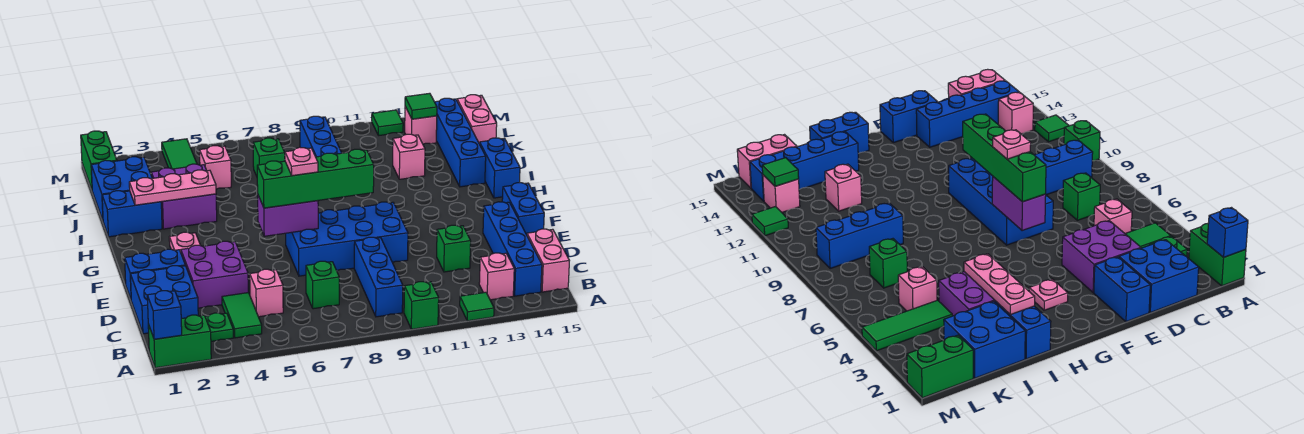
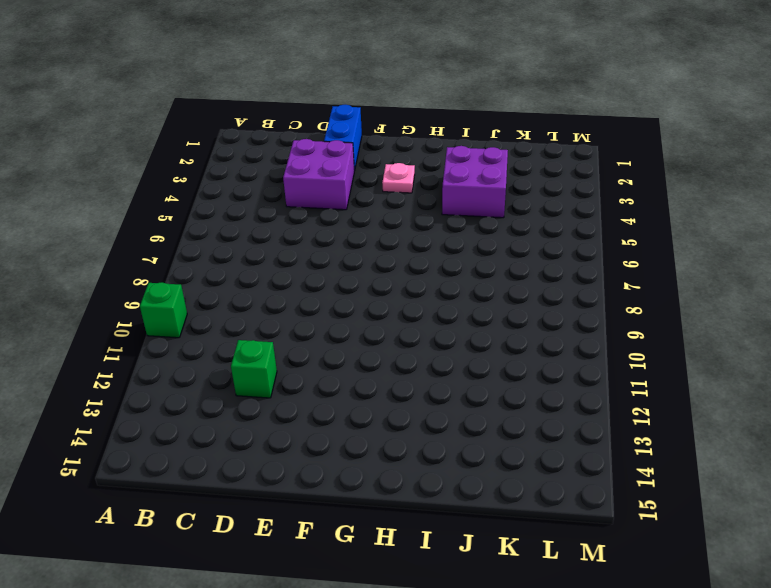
none -> green 1x2 brick [148,315,211,368]
none -> green 1x1 tile [460,292,494,321]
none -> green 1x1 plate [205,313,233,341]
none -> green 1x2 tile [222,293,262,338]

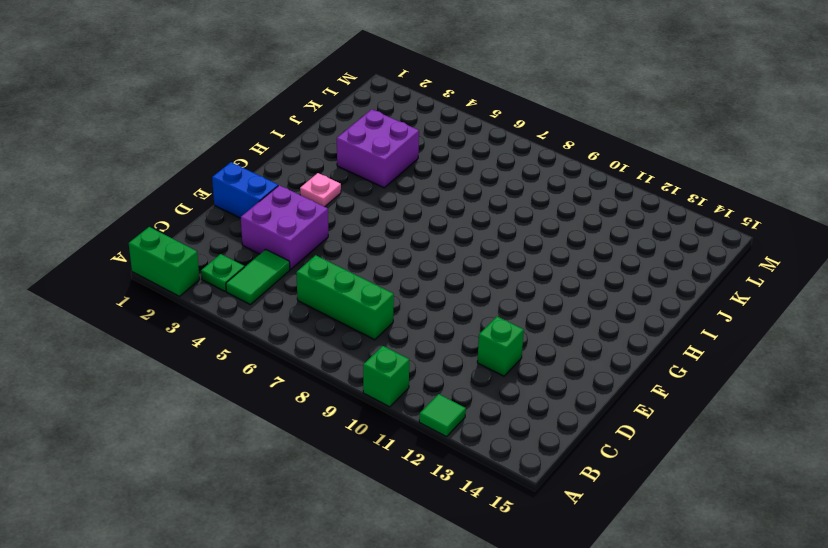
green 1x3 brick [296,255,394,340] -> green 1x1 brick [306,261,339,309]
none -> blue 1x3 brick [354,237,403,317]
none -> pink 1x1 brick [479,253,514,300]
none -> blue 1x4 brick [483,202,542,296]
none -> pink 1x2 brick [527,229,569,292]

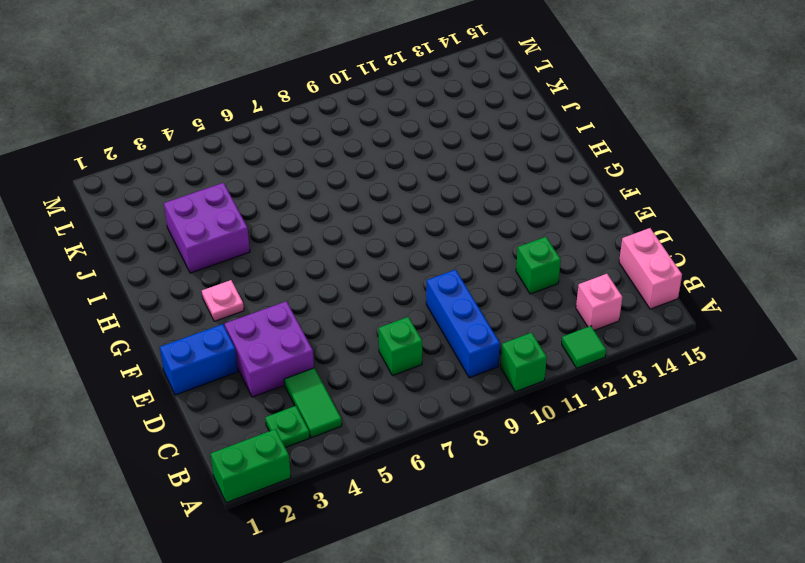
none -> blue 1x4 brick [483,202,542,296]
none -> blue 2x2 brick [130,266,198,334]
none -> pink 1x1 brick [250,269,283,317]
none -> blue 2x4 brick [286,202,408,276]

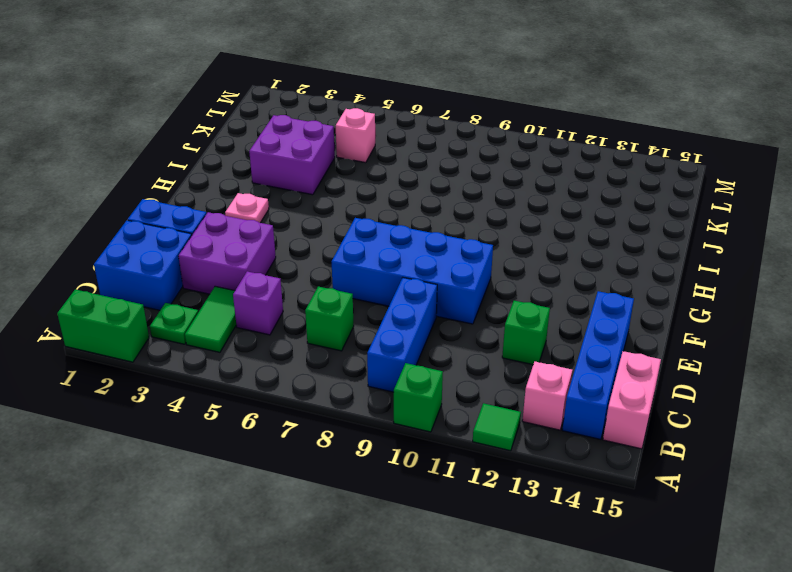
purple 1x1 brick [233,271,283,335] -> pink 1x1 brick [250,269,283,317]
none -> blue 1x2 brick [502,183,544,235]
none -> blue 1x2 brick [480,138,520,198]
none -> blue 1x2 brick [102,191,162,237]
none -> blue 1x4 brick [435,98,486,187]

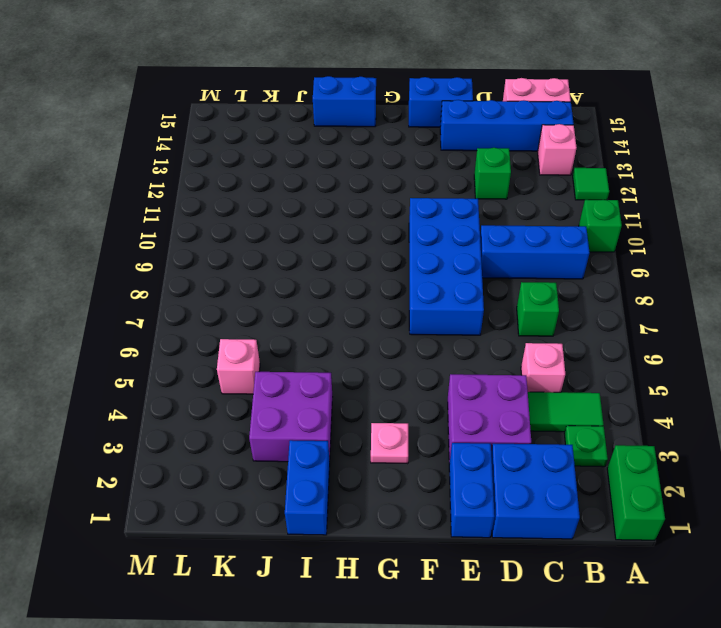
none -> blue 1x4 brick [435,98,486,187]
none -> blue 2x2 brick [91,157,152,220]
none -> blue 1x3 brick [300,116,342,157]
none -> pink 1x1 brick [393,134,425,179]

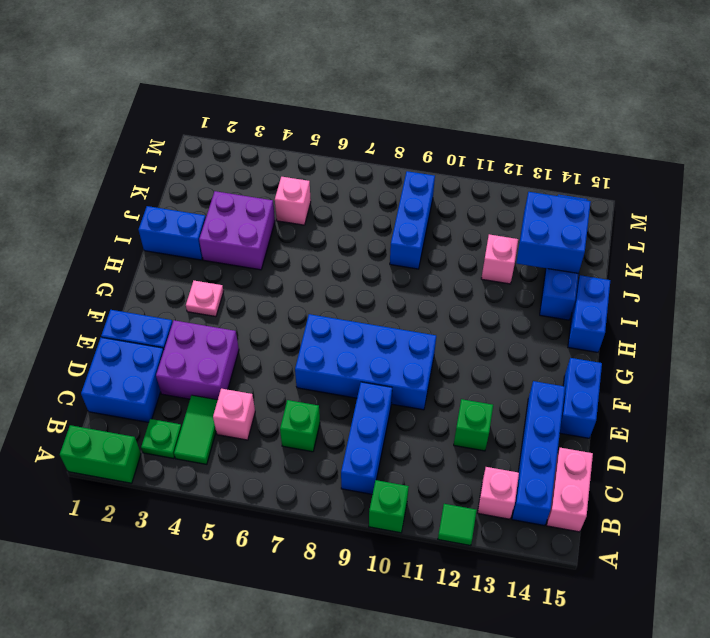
blue 2x2 brick [516,192,591,274] -> blue 2x2 brick moved to [91,157,152,220]
none -> green 1x3 tile [162,139,197,169]
none -> green 1x1 brick [253,138,285,176]
none -> pink 1x2 brick [457,95,497,144]
none -> green 1x2 brick [81,131,117,189]

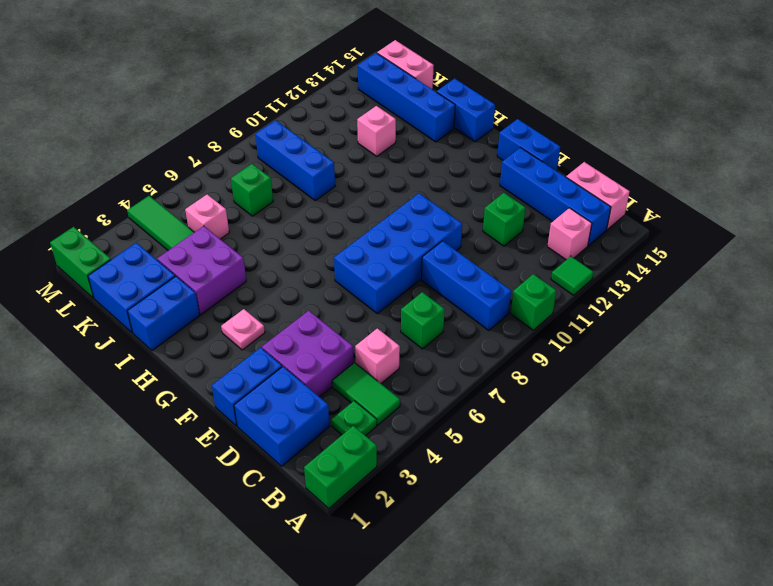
none -> pink 1x1 brick [405,107,437,144]
none -> green 1x1 tile [372,110,403,136]
none -> blue 1x1 brick [147,291,182,339]
none -> purple 1x2 brick [258,196,318,236]

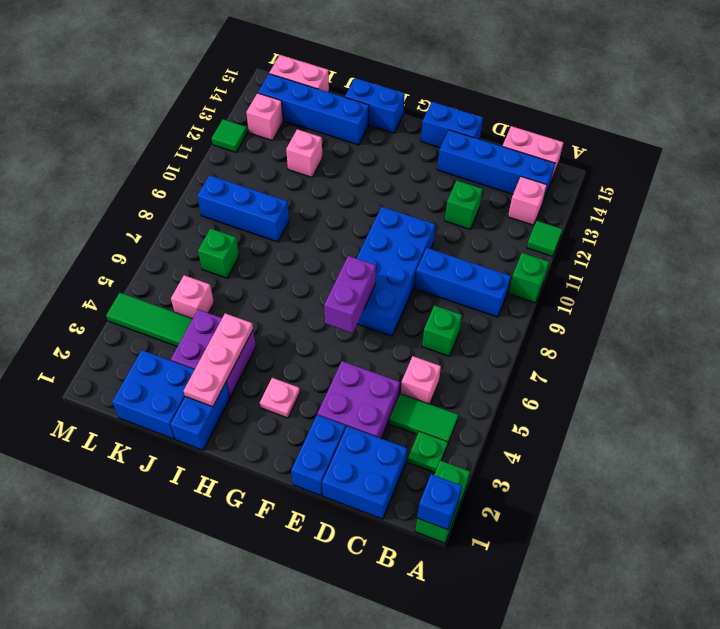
none -> green 1x2 brick [81,131,117,189]
none -> green 1x1 tile [405,93,437,119]
none -> green 1x4 brick [257,149,374,208]
none -> pink 1x1 plate [285,147,318,176]

